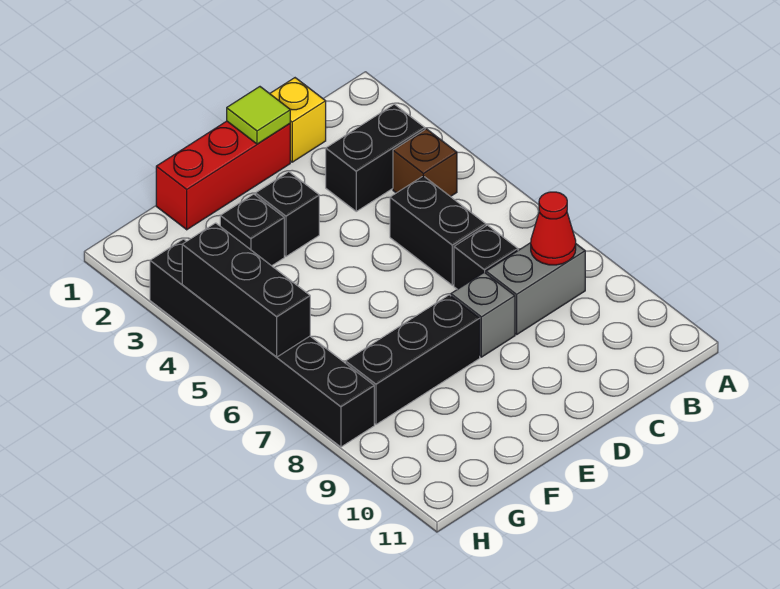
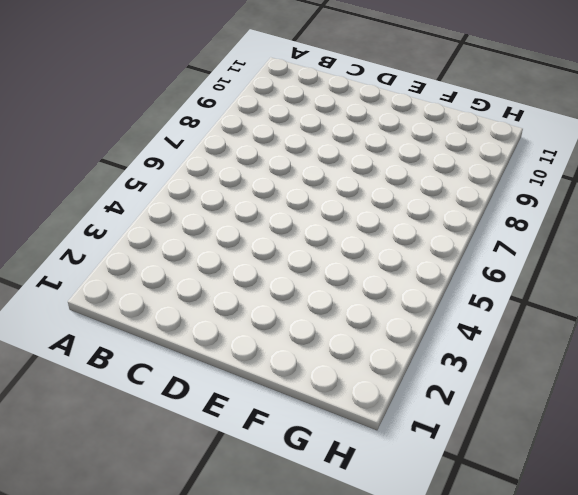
none -> black 1x2 brick [326,104,425,211]
none -> brown 1x1 brick [393,129,457,197]
none -> grey 1x2 brick [486,243,585,335]

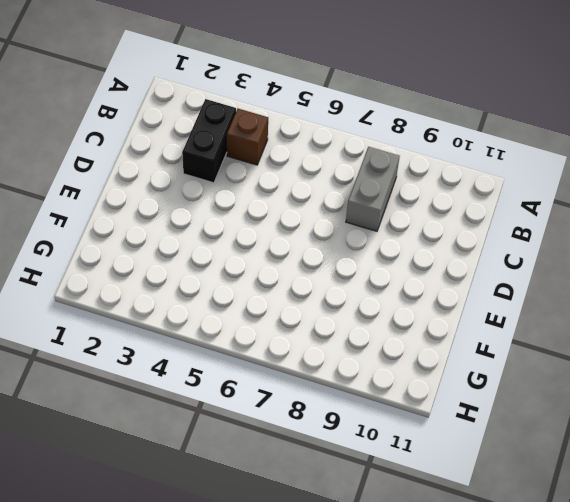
none -> yellow 1x1 brick [270,78,326,162]
none -> black 1x2 brick [390,176,486,285]
none -> black 1x1 brick [454,225,518,289]

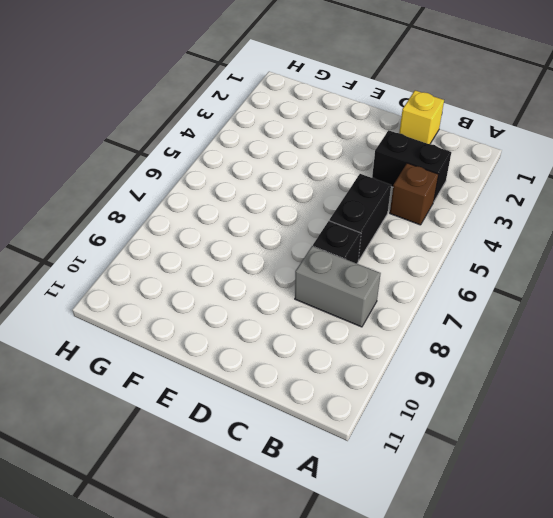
none -> red 1x3 brick [156,121,290,230]
none -> grey 1x1 brick [451,272,515,357]
none -> black 1x1 brick [256,172,319,256]

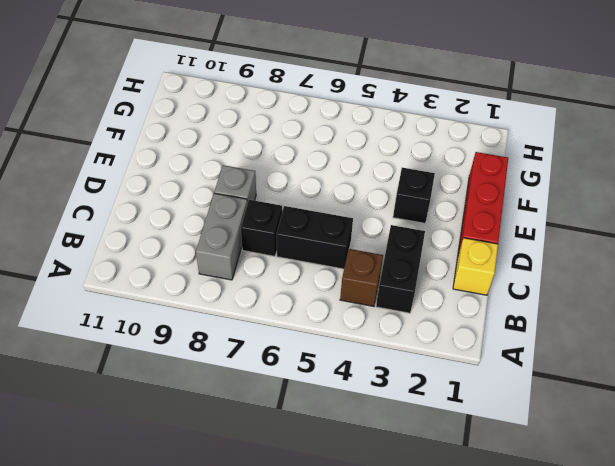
none -> black 1x3 brick [346,295,480,424]
none -> black 1x1 brick [220,194,284,266]
none -> black 1x6 brick [150,239,374,447]

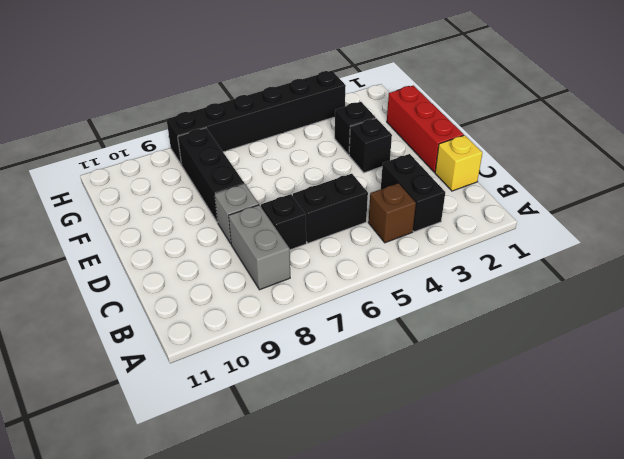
none -> red 1x1 cone [531,192,576,265]
none -> lime 1x1 tile [227,87,290,144]
none -> black 1x3 brick [182,223,310,357]

